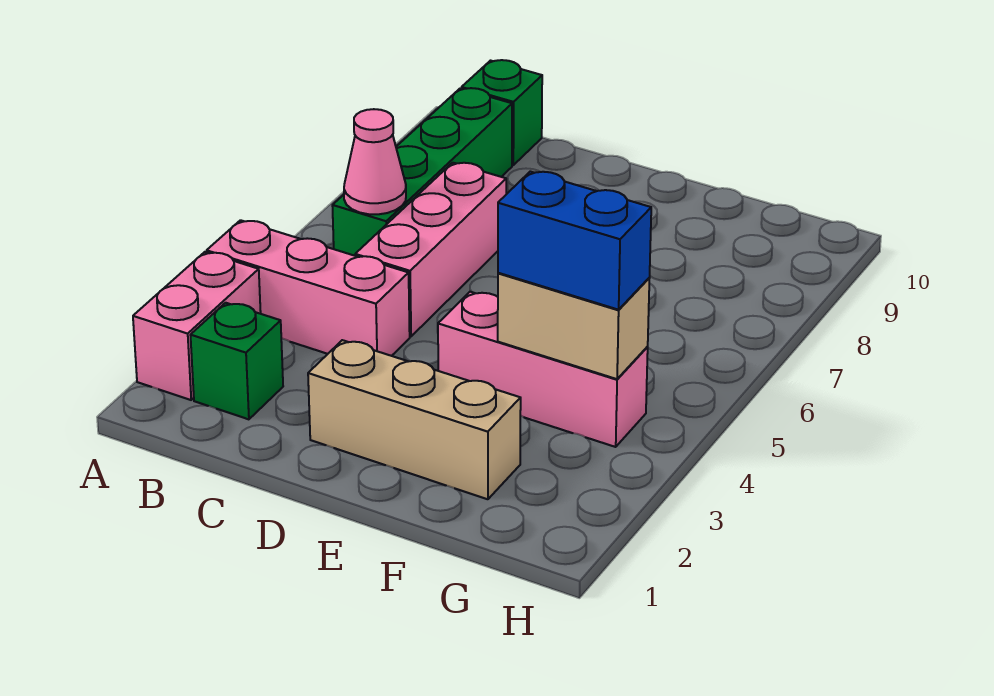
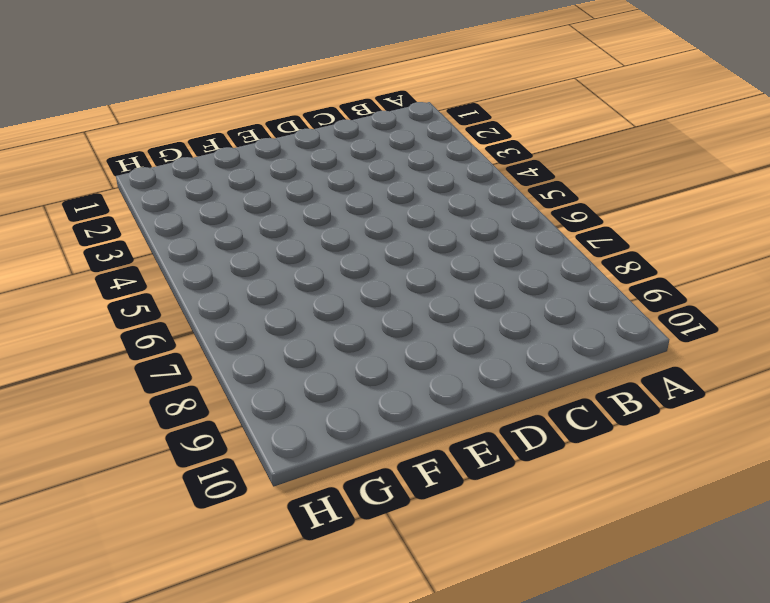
none -> pink 1x2 brick [133,252,261,400]
none -> pink 1x3 brick [207,220,410,356]

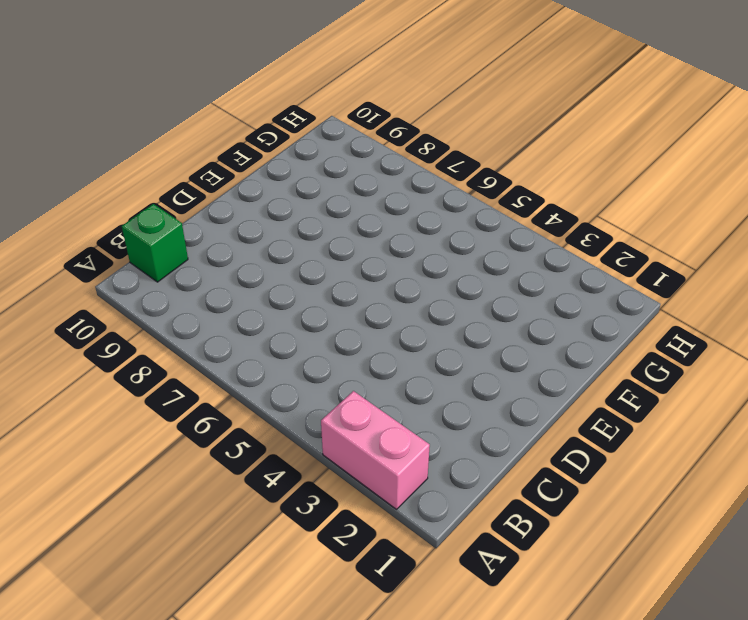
none -> pink 1x3 brick [207,220,410,356]
none -> green 1x1 brick [191,303,283,419]

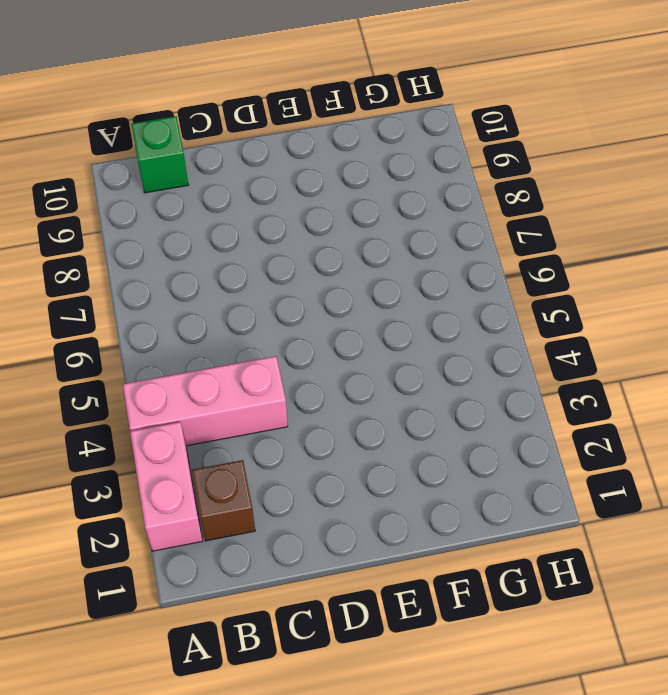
brown 1x1 brick [192,460,255,541] -> green 1x1 brick [191,303,283,419]
none -> green 1x4 brick [332,88,512,256]
none -> pink 1x3 brick [355,163,506,336]

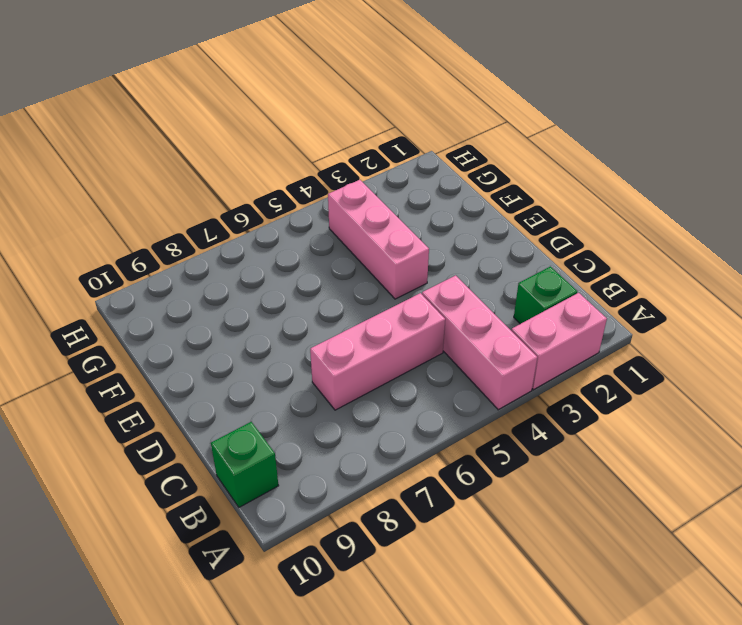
none -> green 1x4 brick [332,88,512,256]
none -> tan 1x3 brick [308,340,521,499]

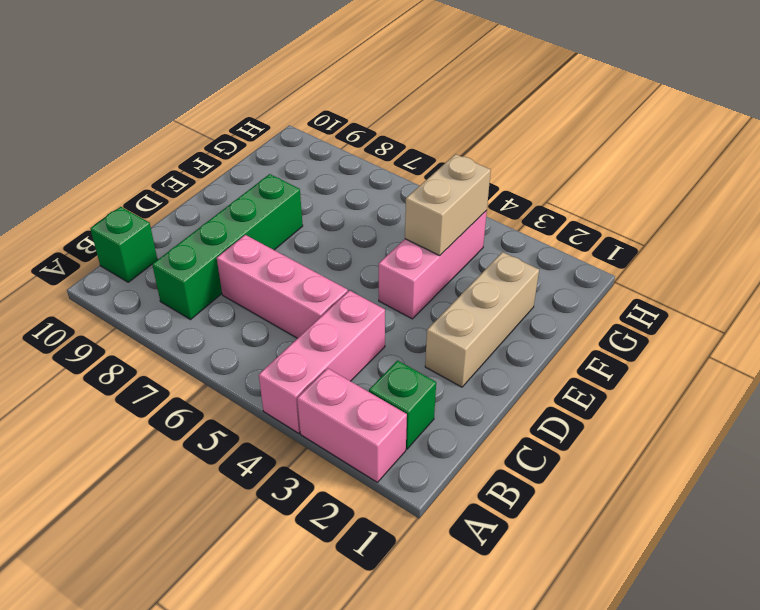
green 1x4 brick [152,174,303,320] -> green 1x4 brick turned to [332,88,512,256]
none -> pink 1x1 cone [344,109,406,214]
none -> blue 1x2 brick [498,171,651,310]

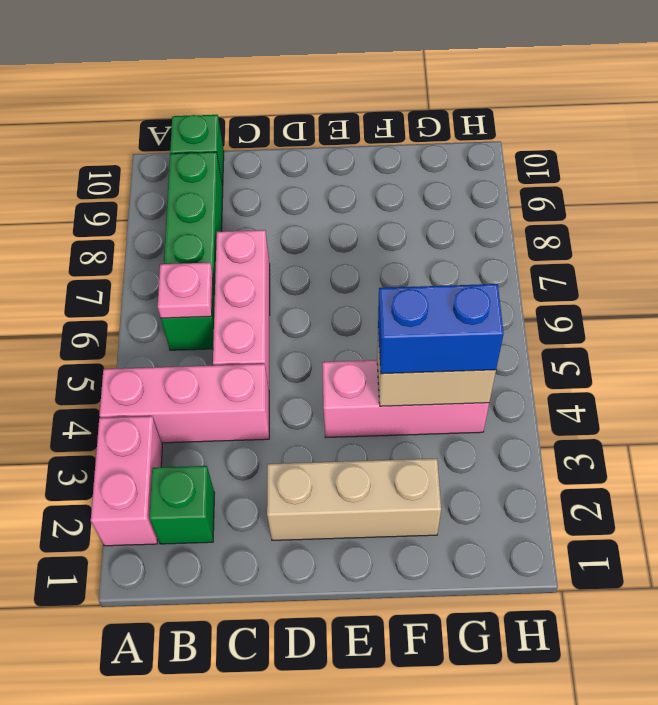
pink 1x1 plate [158,263,213,318] -> pink 1x1 cone [344,109,406,214]

